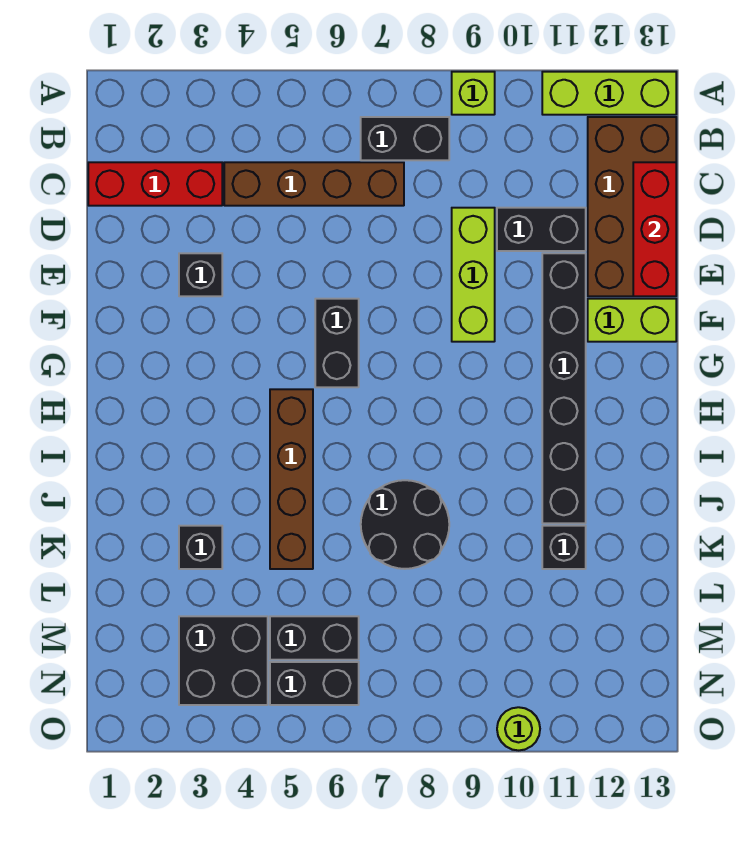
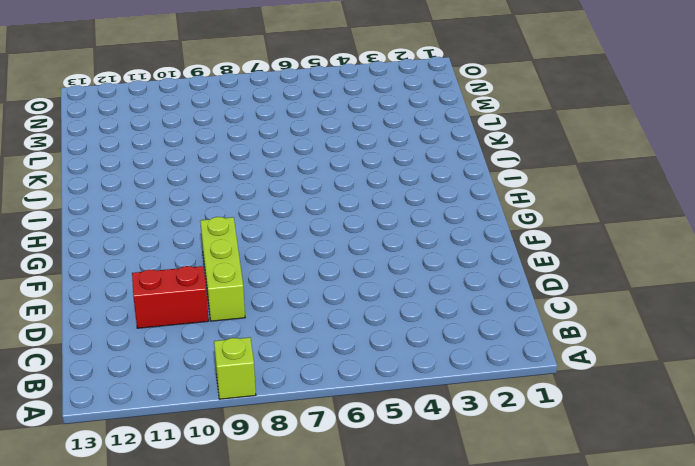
red 1x2 brick [132,266,209,328] -> black 1x2 brick [497,208,586,251]
none -> lime 1x3 brick [542,72,676,115]
none -> black 1x2 brick [361,117,449,160]
none -> brown 2x4 brick [588,117,676,296]

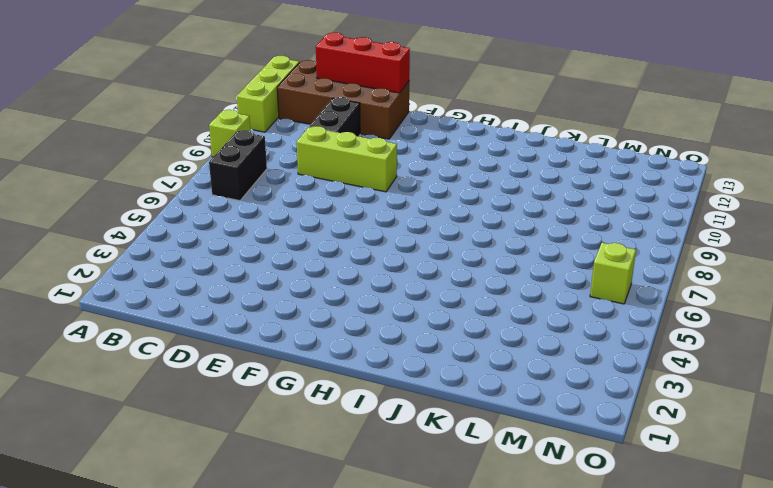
lime 1x1 brick [590,243,636,304] -> black 1x2 brick [270,662,359,705]
none -> red 1x3 brick [88,162,222,206]
none -> brown 1x4 brick [224,162,404,206]
none -> black 1x1 brick [179,253,222,296]

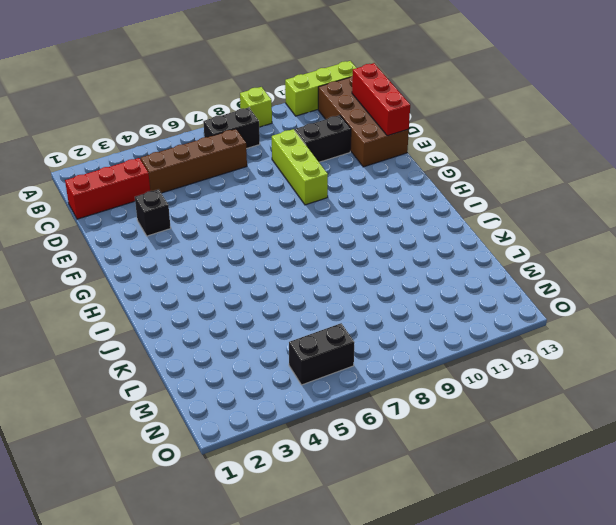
none -> black 1x6 brick [542,253,586,523]
none -> black 1x2 brick [315,299,359,387]
none -> lime 1x2 brick [588,299,676,342]

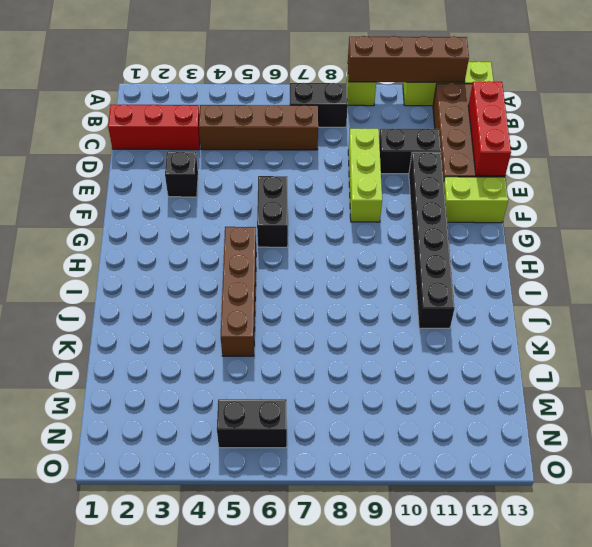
brown 1x4 brick [348,36,469,82] -> none
none -> black 2x2 round brick [361,480,449,569]
none -> black 1x1 brick [179,526,222,569]
none -> black 1x1 brick [542,526,586,569]

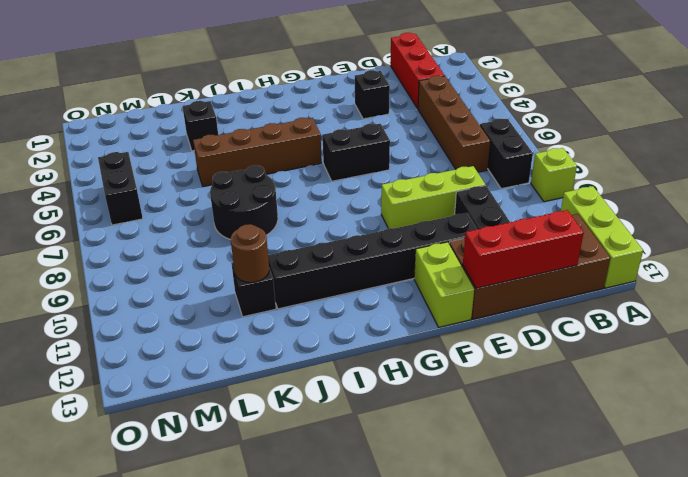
brown 1x1 round brick [231,224,270,283] -> none
none -> black 2x2 brick [179,616,268,705]
none -> black 1x2 brick [270,616,359,660]
none -> lime 1x1 round brick [497,707,540,750]

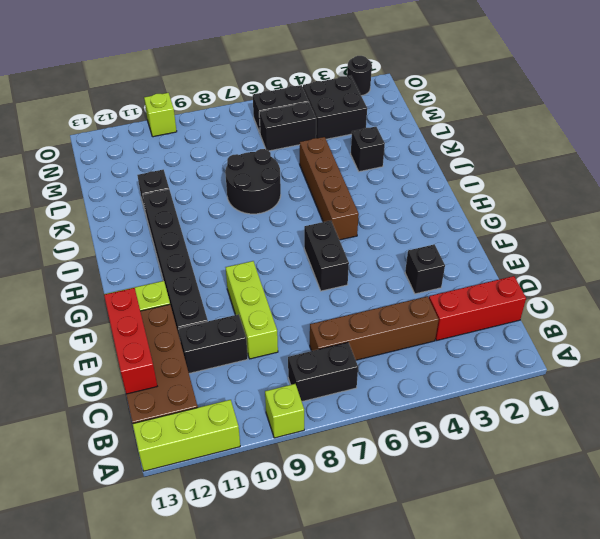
black 1x1 round brick [347,56,372,96] -> none
lime 1x1 brick [144,93,177,137] -> lime 1x1 round brick [497,707,540,750]

